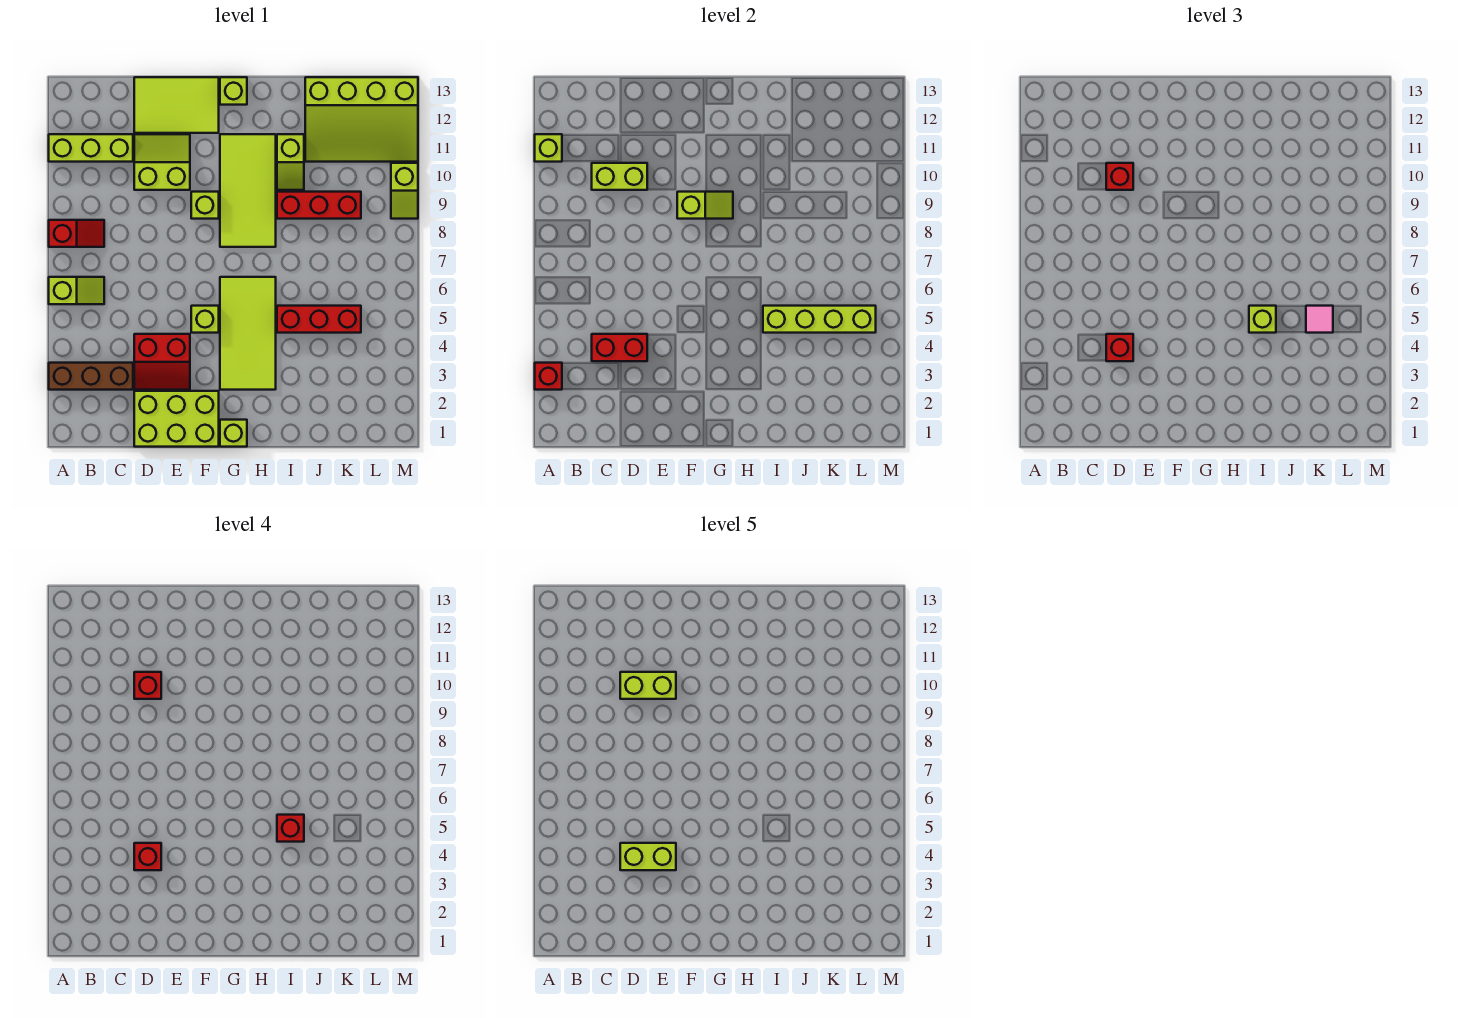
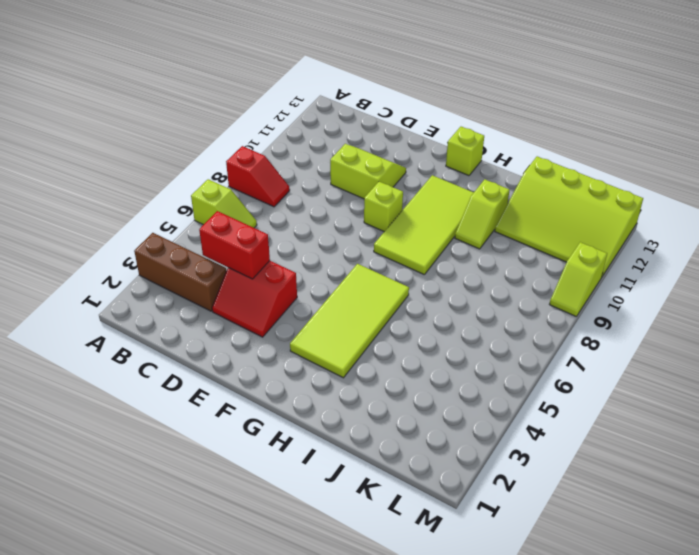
none -> lime 1x3 brick [49,134,133,162]
none -> lime 2x3 brick [134,391,219,447]
none -> lime 2x3 tile [134,77,219,133]
none -> lime 1x1 brick [191,306,219,333]

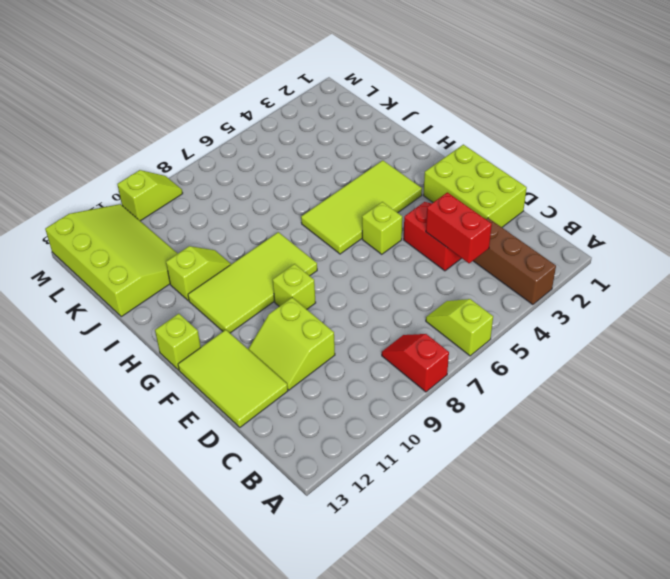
none -> lime 1x3 brick [49,134,133,162]
none -> lime 1x1 brick [220,420,247,447]
none -> red 1x3 brick [277,306,361,333]
none -> red 1x3 brick [277,192,361,219]

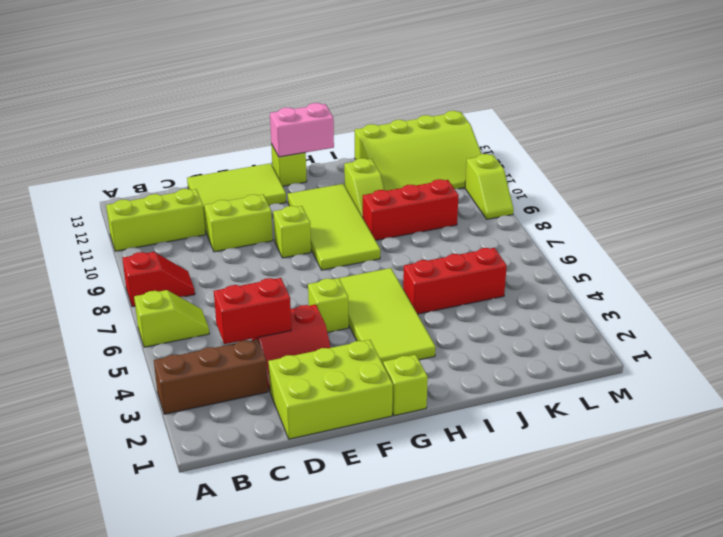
pink 1x2 brick [270,103,334,157] -> none
none -> red 1x1 brick [535,363,562,390]
none -> lime 1x1 brick [535,134,562,162]
none -> lime 1x2 brick [592,163,647,190]
none -> lime 1x2 slope [677,192,733,219]

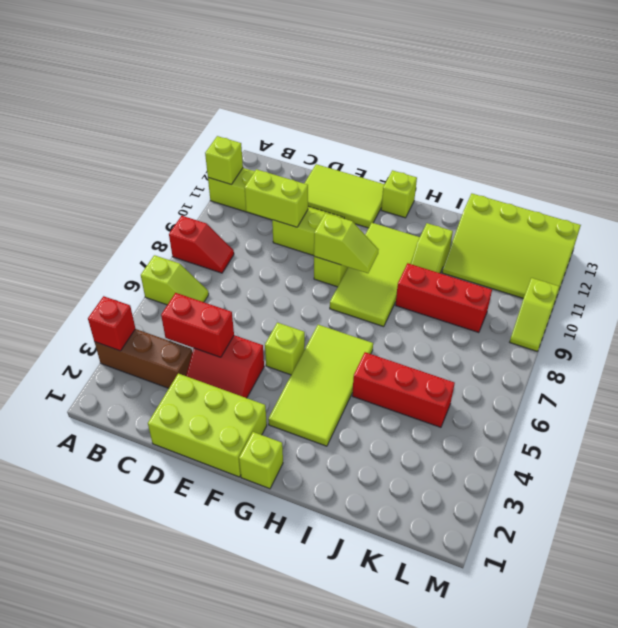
none -> lime 1x4 brick [763,306,876,333]
none -> red 1x1 brick [1106,334,1133,361]
none -> red 1x1 brick [1106,163,1133,190]
none -> lime 1x1 brick [1249,306,1276,333]

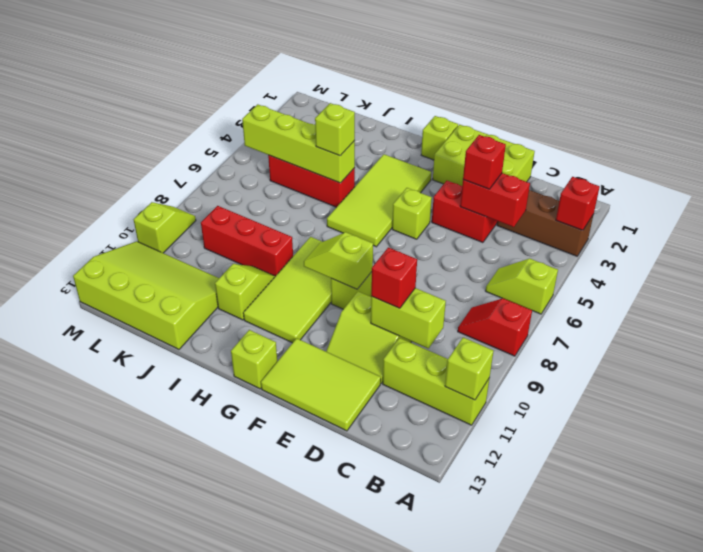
none -> pink 1x1 tile [1306,306,1333,333]
none -> red 1x1 brick [134,843,161,870]
none -> red 1x1 brick [134,672,161,699]
none -> red 1x1 brick [277,815,304,842]

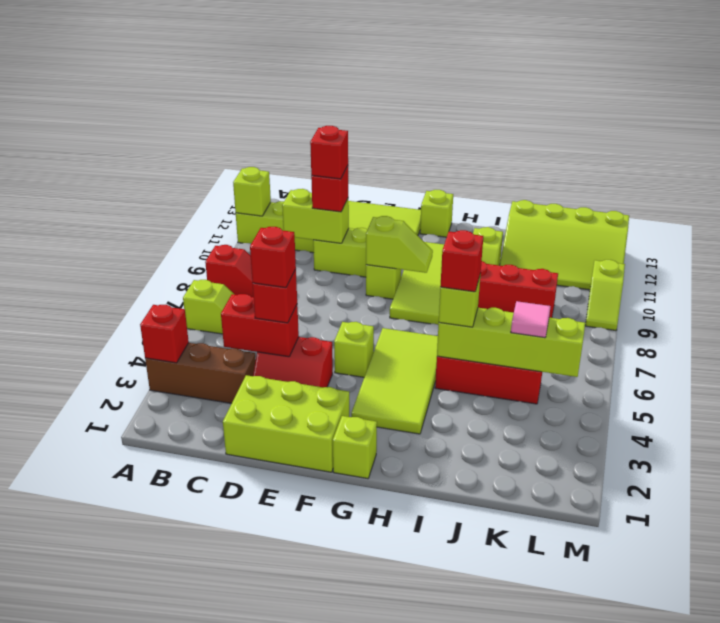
none -> lime 1x2 brick [620,843,676,870]
none -> lime 1x2 brick [620,672,676,699]

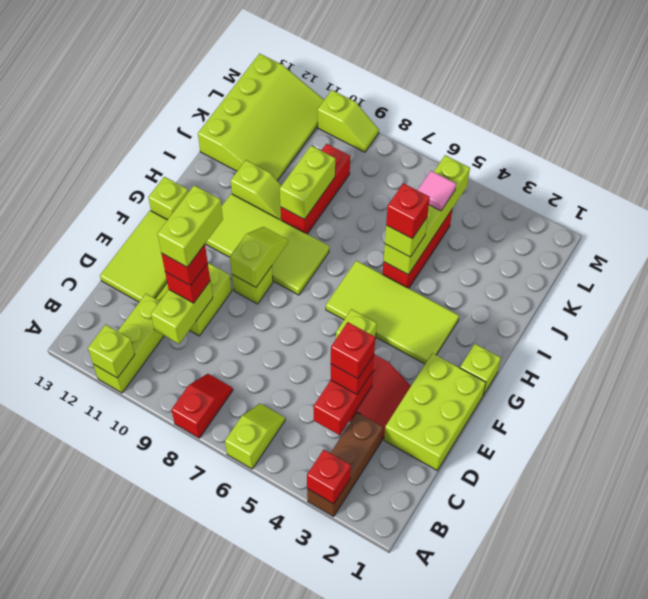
lime 1x2 brick [280,146,335,219] -> lime 1x2 brick moved to [620,843,676,870]

